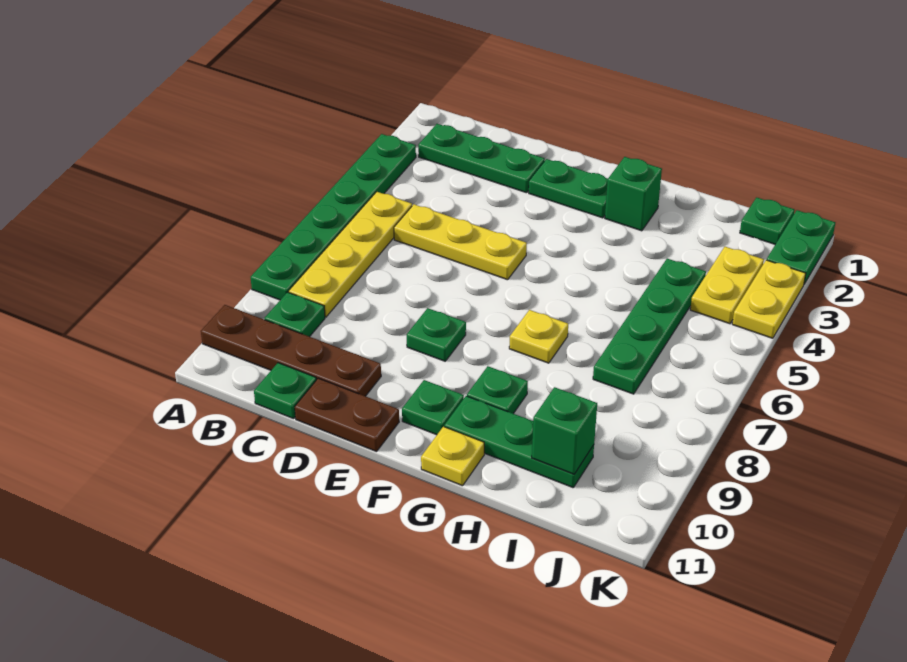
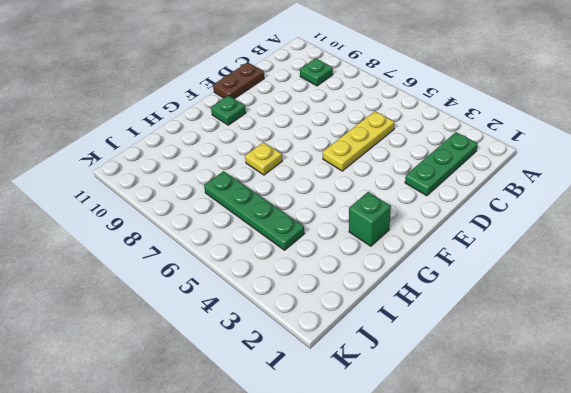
none -> green 1x6 plate [251,134,416,300]
none -> brown 1x4 plate [201,305,381,396]
none -> yellow 1x4 plate [289,192,412,317]

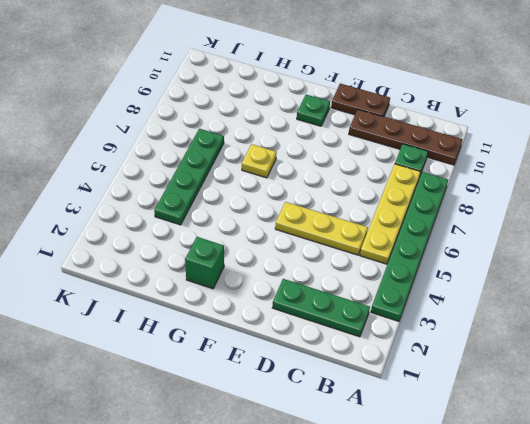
none -> green 1x1 plate [254,363,316,419]
none -> green 1x2 plate [529,159,608,218]
none -> green 1x1 plate [407,308,466,361]

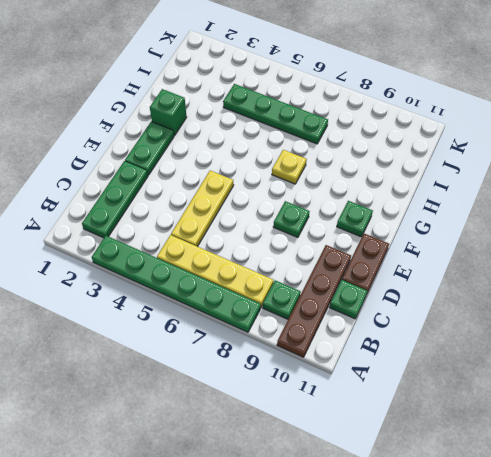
none -> green 1x1 plate [467,366,528,414]
none -> green 1x3 plate [444,396,594,488]
none -> yellow 1x1 plate [421,427,484,486]

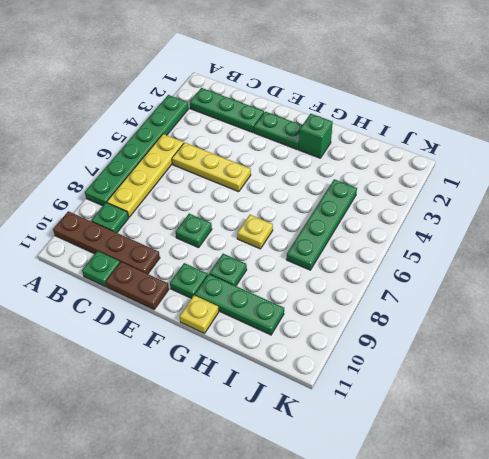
none -> green 1x1 plate [740,197,795,244]
none -> yellow 1x2 plate [690,247,764,324]
none -> green 1x2 plate [767,210,835,284]

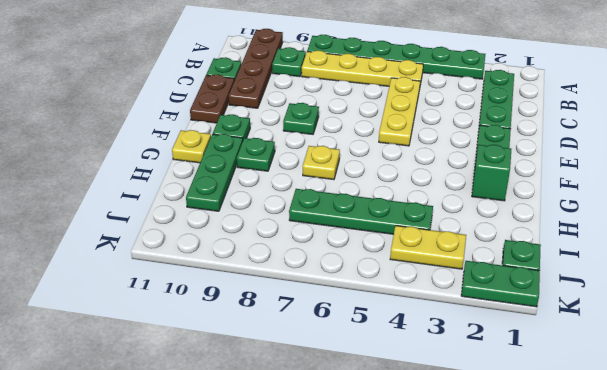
none -> yellow 1x2 plate [732,260,806,338]
none -> green 1x1 brick [532,387,597,474]

